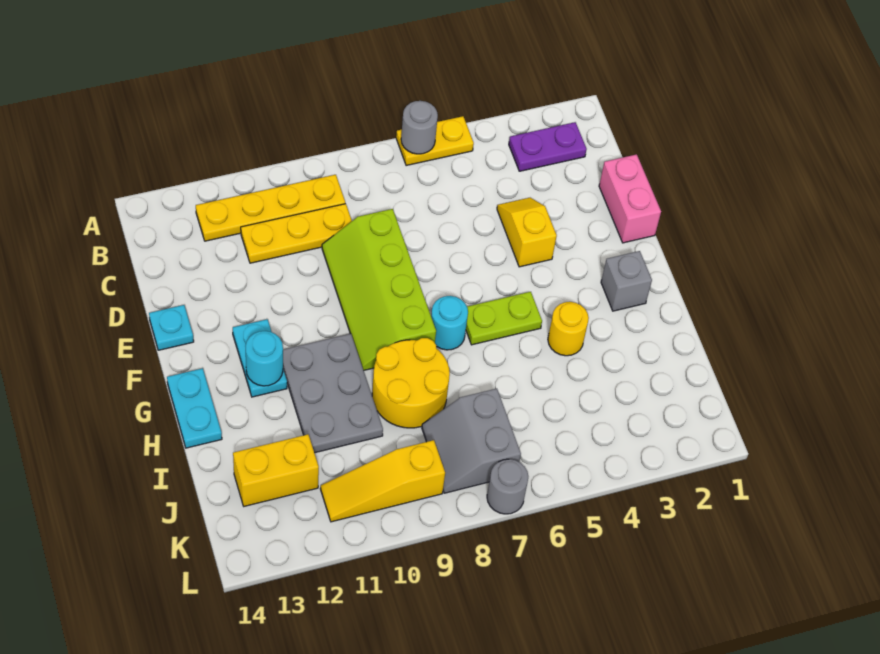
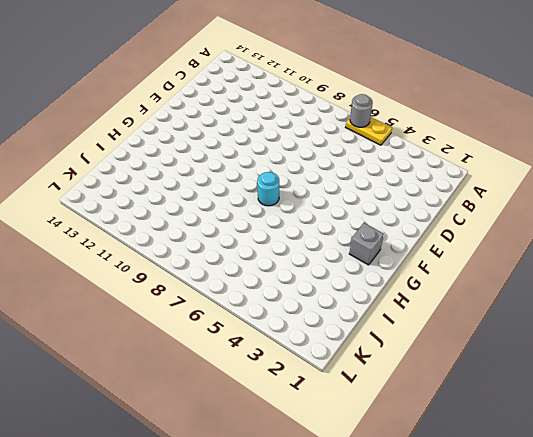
none -> purple 1x2 plate [509,122,587,171]
none -> yellow 1x4 plate [196,175,345,241]
none -> yellow 1x3 plate [241,204,352,263]

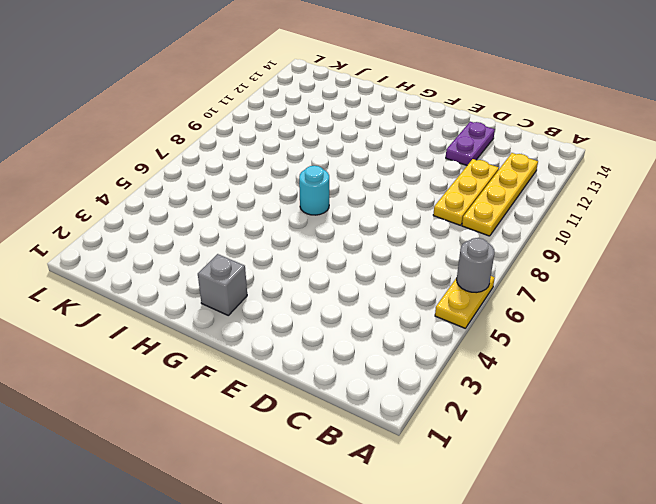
purple 1x2 plate [446,122,495,165] -> purple 1x2 plate moved to [509,122,587,171]
none -> pink 1x2 brick [599,154,661,243]
none -> yellow 1x2 slope [497,198,557,267]
none -> lime 2x4 slope [322,209,436,370]

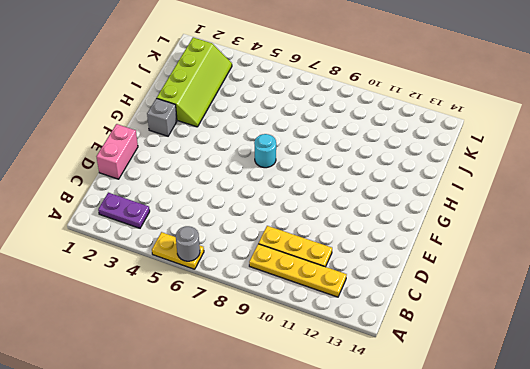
lime 2x4 slope [157,37,232,127] -> lime 2x4 slope moved to [322,209,436,370]
none -> yellow 1x2 slope [497,198,557,267]
none -> cyan 1x1 plate [149,305,194,350]
none -> cyan 1x2 plate [233,319,287,397]

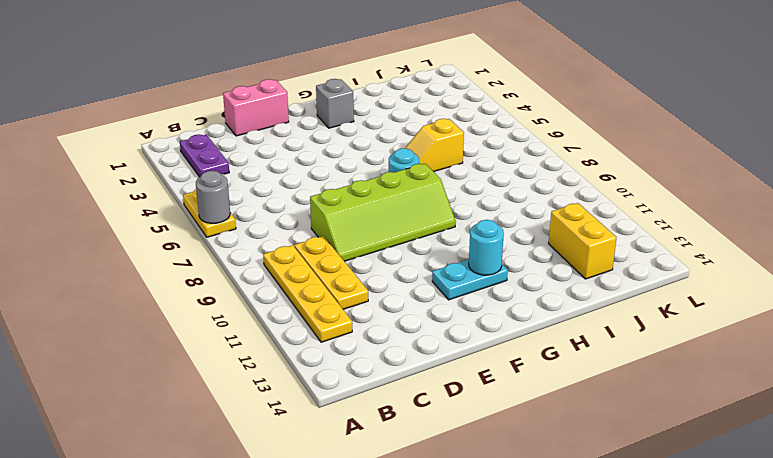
yellow 1x2 slope [405,119,464,172] -> yellow 1x2 slope moved to [497,198,557,267]
none -> cyan 1x1 plate [149,305,194,350]
none -> lime 1x2 plate [466,292,542,345]
none -> grey 2x3 plate [283,334,383,453]

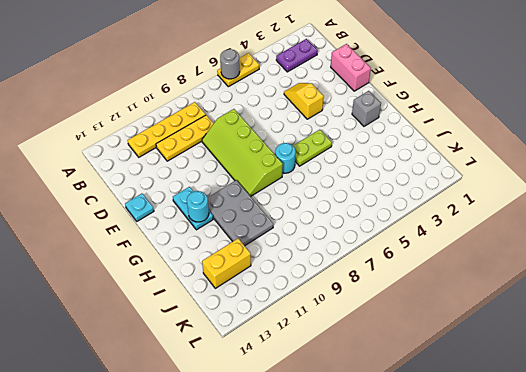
none -> cyan 1x2 plate [167,368,222,448]
none -> yellow 1x1 round brick [548,302,589,356]
none -> yellow 2x2 round brick [372,338,450,428]

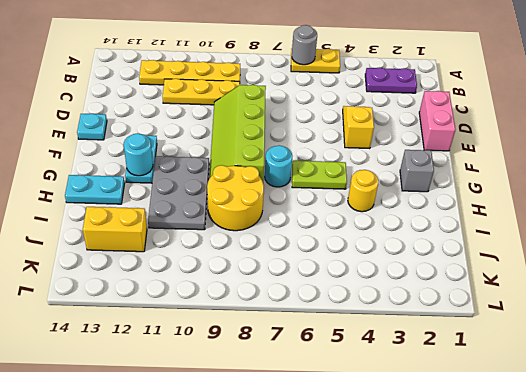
cyan 1x2 plate [65,175,125,204] -> cyan 1x2 plate turned to [167,368,222,448]
none -> grey 2x2 slope [422,389,521,493]
none -> yellow 1x3 slope [320,440,445,522]
none -> grey 1x1 round brick [487,459,528,514]

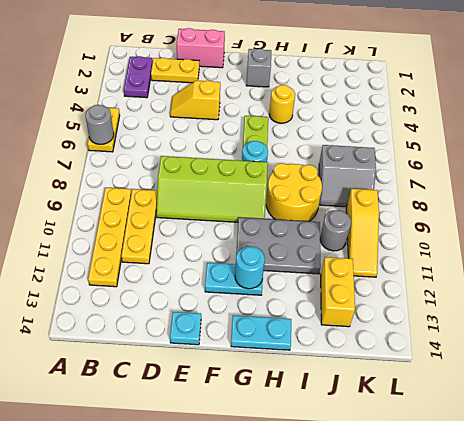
yellow 1x2 plate [151,58,199,83] -> none
grey 1x1 round brick [320,210,351,251] -> grey 1x1 round brick moved to [487,459,528,514]

